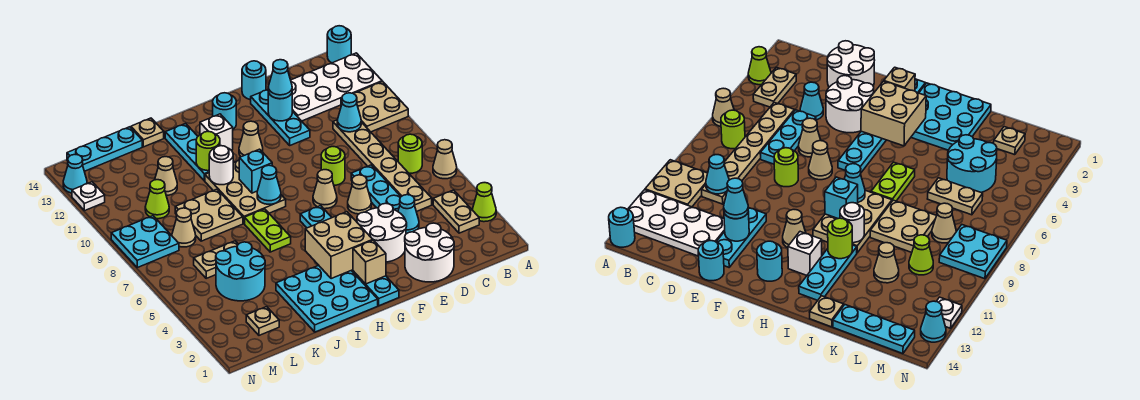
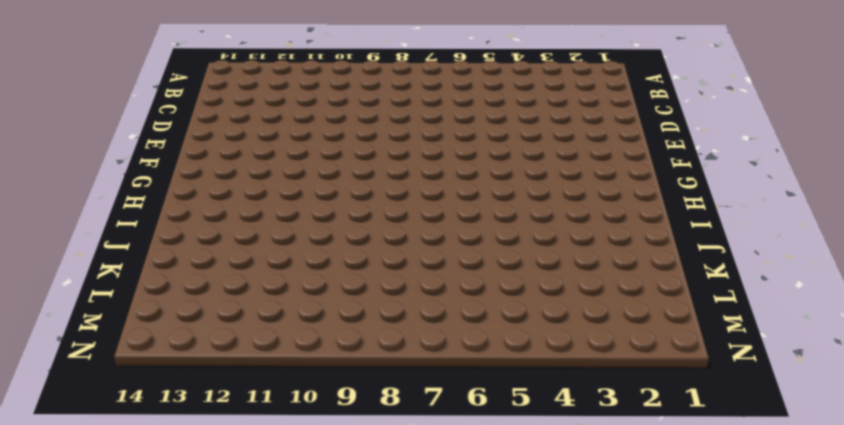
none -> lime 1x1 cone [472,183,496,222]
none -> tan 1x1 cone [433,140,457,179]
none -> tan 2x2 plate [341,82,408,132]
none -> white 2x4 plate [291,53,382,121]

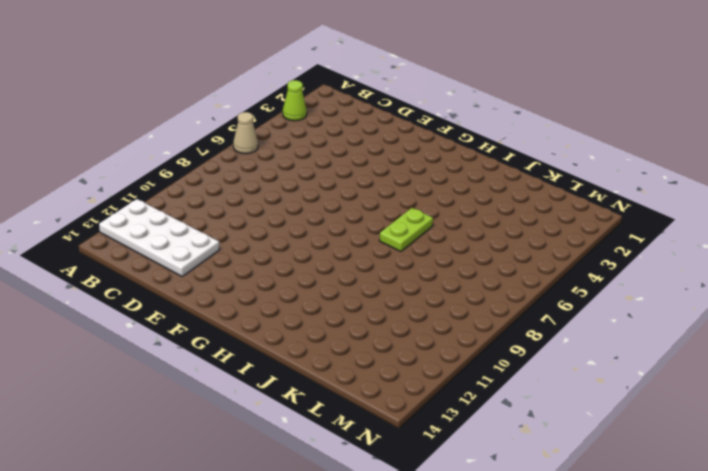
none -> tan 2x2 plate [341,82,408,132]
none -> cyan 1x1 round brick [327,26,351,63]
none -> tan 1x2 plate [433,190,479,233]
none -> lime 1x1 round brick [398,134,422,173]

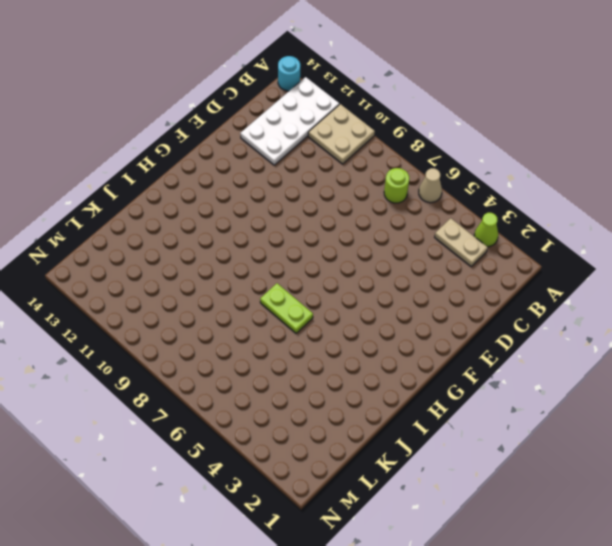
none -> tan 1x6 plate [333,120,432,212]
none -> white 2x2 round brick [405,223,454,282]
none -> cyan 1x1 cone [398,195,419,234]
none -> cyan 1x3 plate [351,165,401,211]

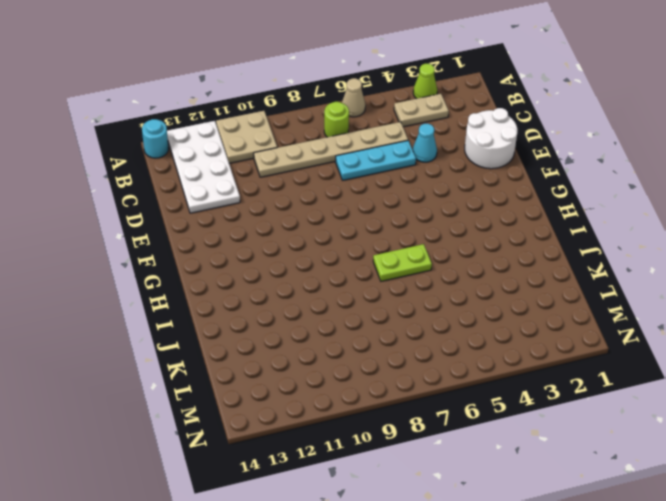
none -> white 2x2 round brick [357,203,407,262]
none -> tan 1x1 cone [348,175,371,214]
none -> lime 1x1 round brick [321,147,345,185]
none -> cyan 1x3 plate [251,90,310,145]

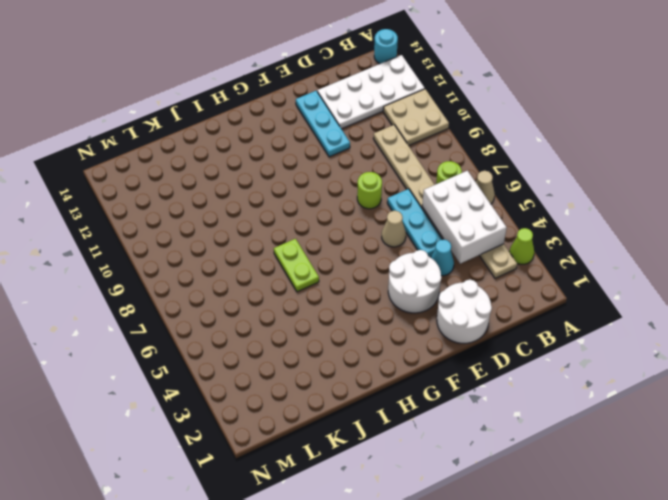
white 2x3 brick [422,171,507,264] -> none
none -> cyan 1x1 round brick [242,61,266,100]
none -> tan 1x1 cone [313,170,337,209]
none -> cyan 1x6 plate [300,206,399,306]
none -> tan 1x1 cone [239,121,263,157]

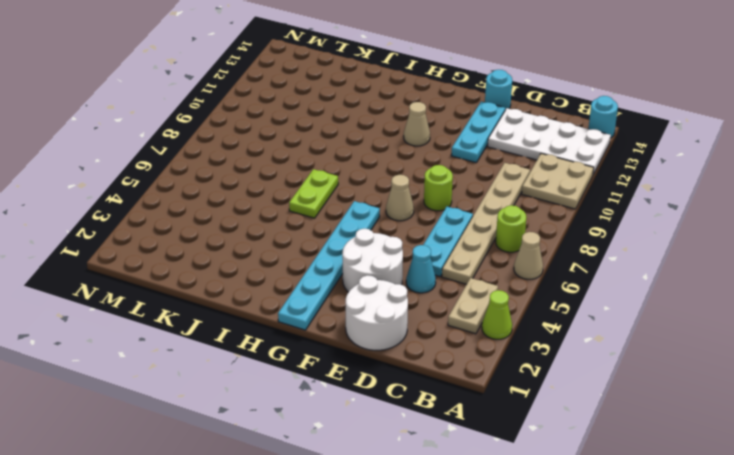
none -> tan 1x1 cone [348,175,371,214]
none -> cyan 1x1 round brick [213,93,236,129]
none -> cyan 3x3 plate [276,265,378,332]
none -> tan 2x3 plate [205,160,286,224]

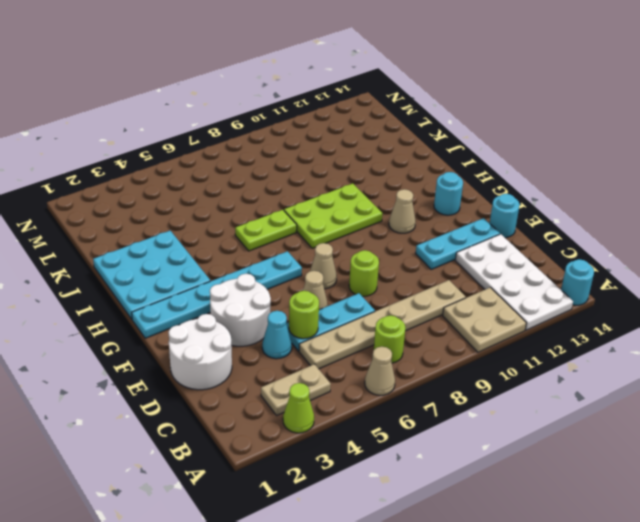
lime 1x1 round brick [289,291,319,339] -> lime 1x1 round brick moved to [196,131,220,171]
lime 2x3 plate [284,183,382,248] -> tan 2x3 plate [205,160,286,224]
none -> white 1x1 brick [200,114,233,150]
none -> cyan 1x3 plate [165,123,209,181]
none -> tan 2x2 plate [175,189,243,241]
none -> tan 1x1 plate [131,118,164,147]

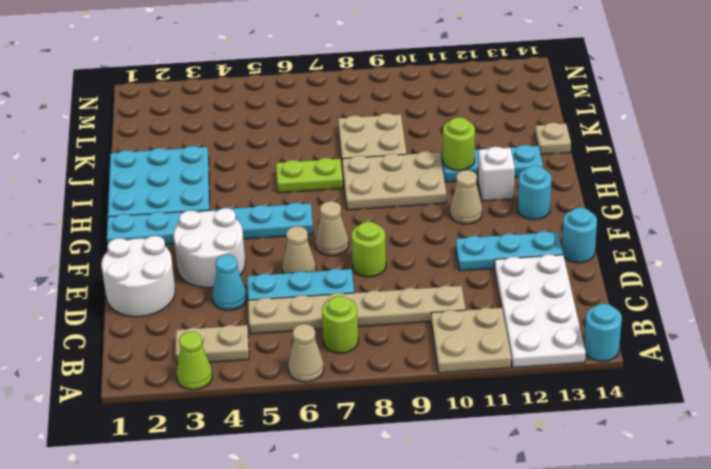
none -> cyan 2x2 round brick [216,242,265,301]
none -> tan 1x2 plate [194,241,238,278]
none -> tan 1x1 cone [155,157,177,196]
none -> cyan 1x3 plate [67,127,142,171]

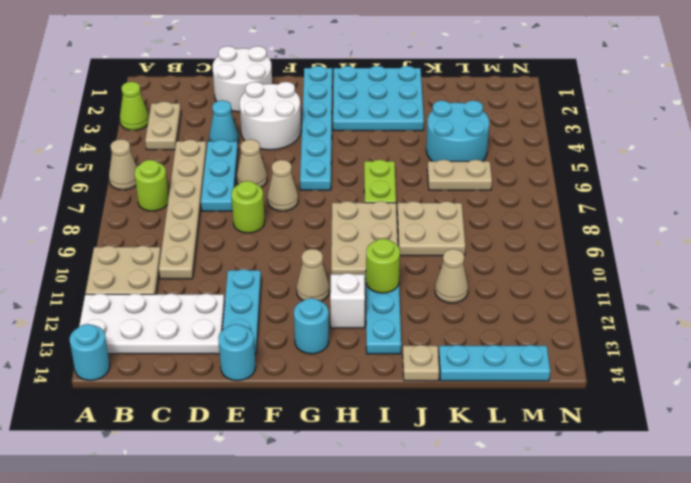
none -> tan 1x1 plate [246,307,279,335]
none -> tan 1x1 cone [172,208,196,247]
none -> lime 1x1 cone [145,180,169,219]
none -> cyan 2x2 plate [111,216,179,268]

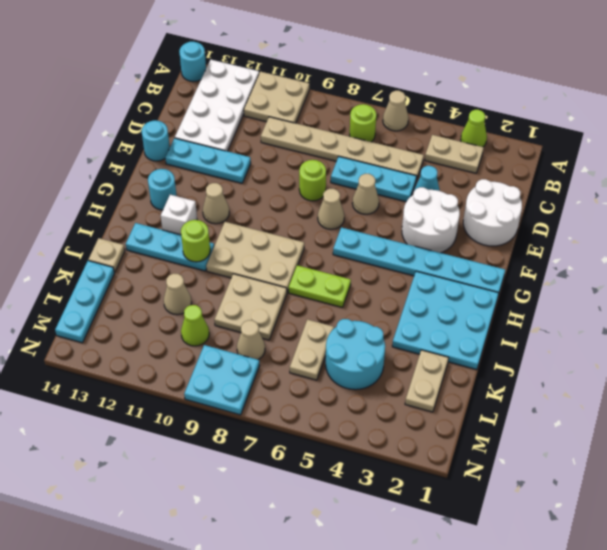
tan 1x2 plate [405,350,449,412] -> tan 1x1 plate [246,307,279,335]
none -> white 1x1 plate [72,182,105,211]
none -> cyan 1x1 cone [63,154,87,193]
none -> cyan 1x1 cone [337,93,361,132]
none -> cyan 1x1 round brick [268,91,292,121]

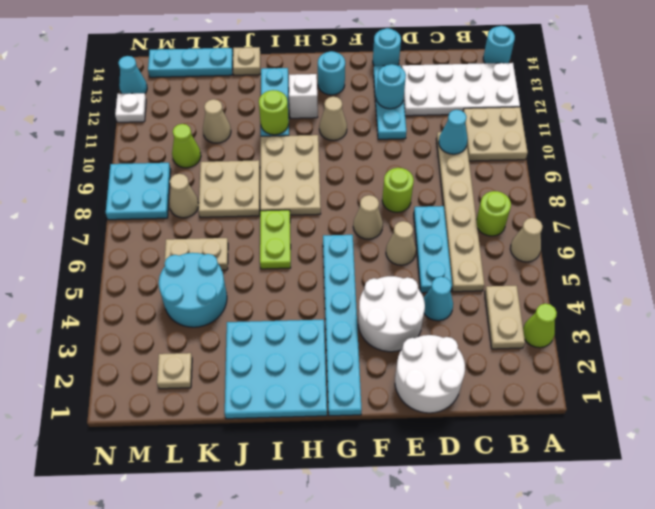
none -> tan 1x1 brick [353,240,386,284]
none -> tan 2x2 brick [305,212,373,279]
none -> cyan 1x1 cone [257,165,281,204]
none -> cyan 1x1 brick [239,149,272,193]

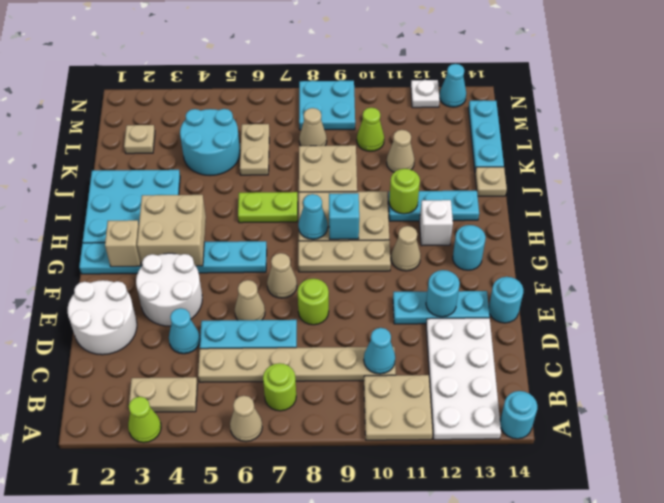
tan 1x3 plate [298,240,391,272] -> none
none -> white 1x1 round brick [209,146,233,185]
none -> cyan 1x1 cone [268,60,292,99]

